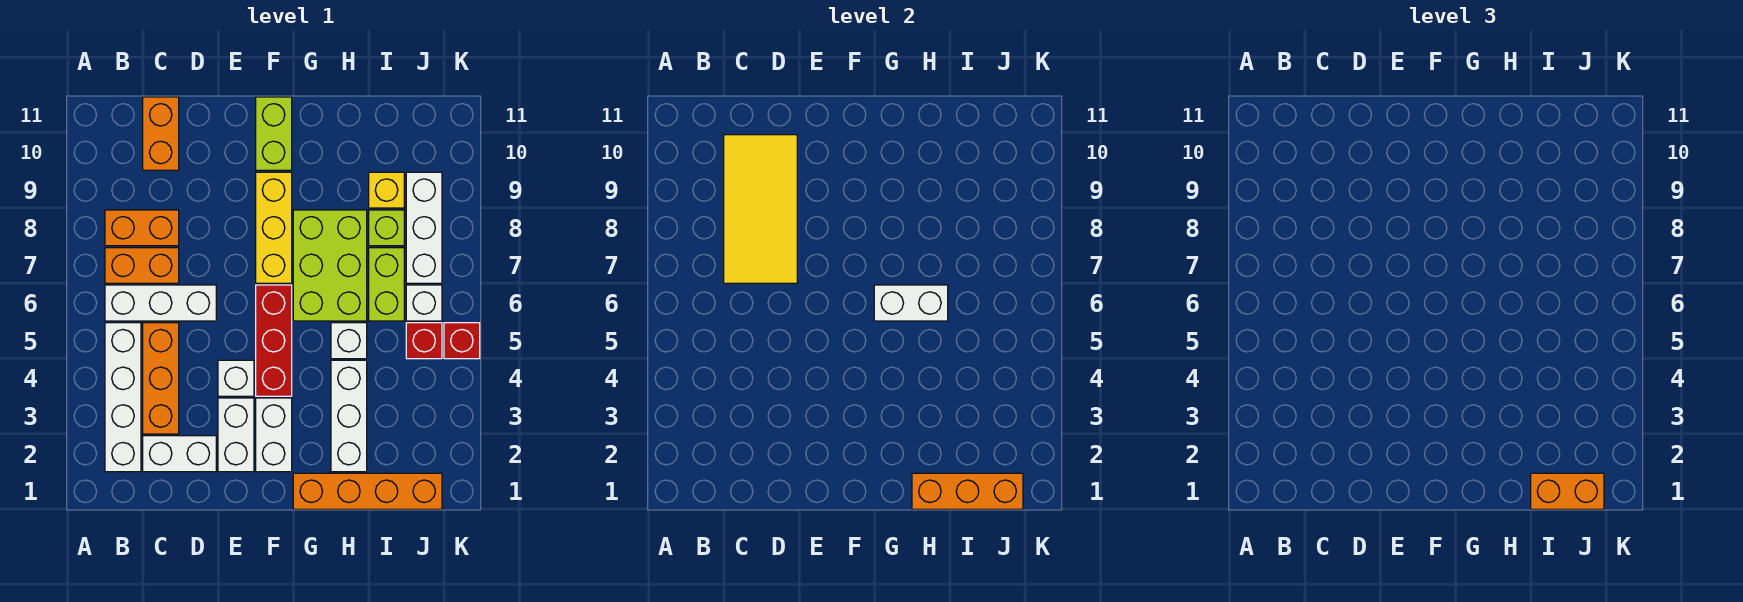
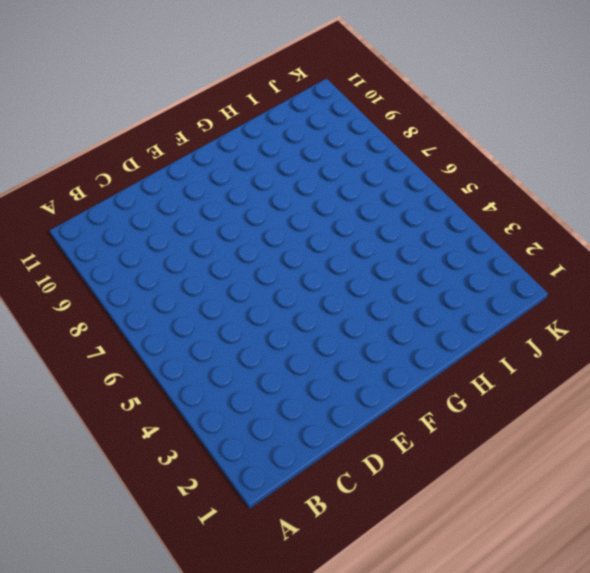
none -> white 1x4 brick [105,323,141,472]
none -> white 1x3 brick [105,285,216,321]
none -> orange 1x2 brick [105,248,179,283]

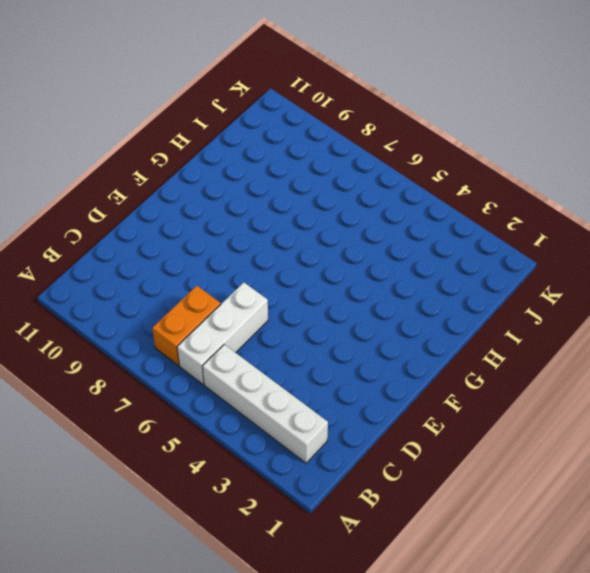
none -> orange 1x2 brick [105,210,179,246]
none -> white 1x2 brick [143,436,216,472]
none -> orange 1x3 brick [143,323,179,434]

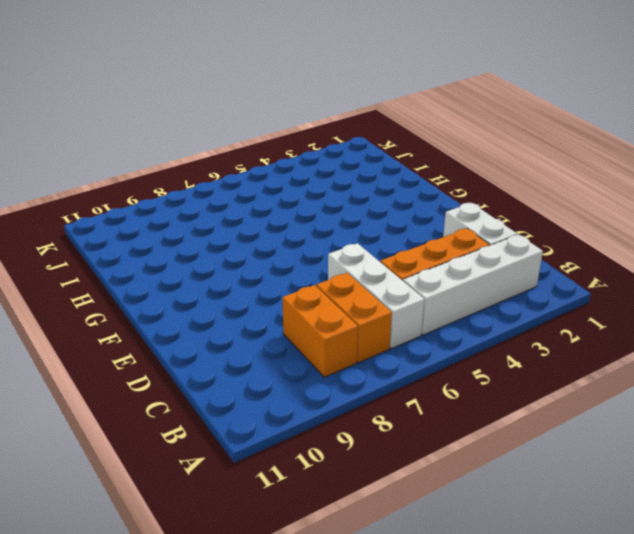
none -> orange 1x2 brick [143,97,179,170]
none -> white 1x2 brick [218,398,254,472]
none -> white 1x1 brick [218,360,254,396]

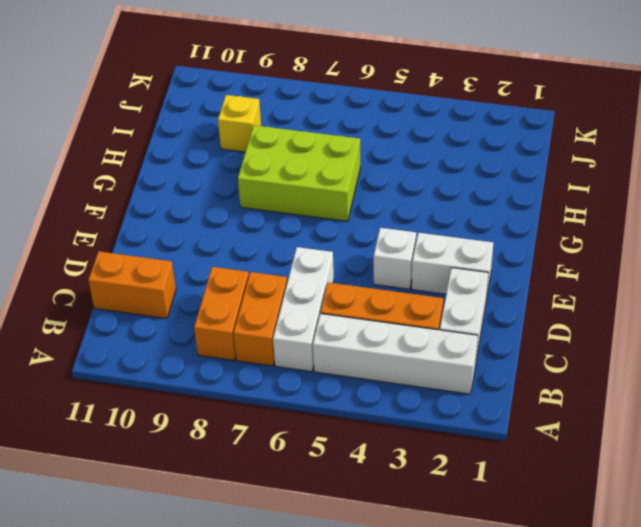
none -> white 1x2 brick [256,398,292,472]
none -> red 1x3 brick [256,285,292,396]
none -> yellow 1x3 brick [256,172,292,283]

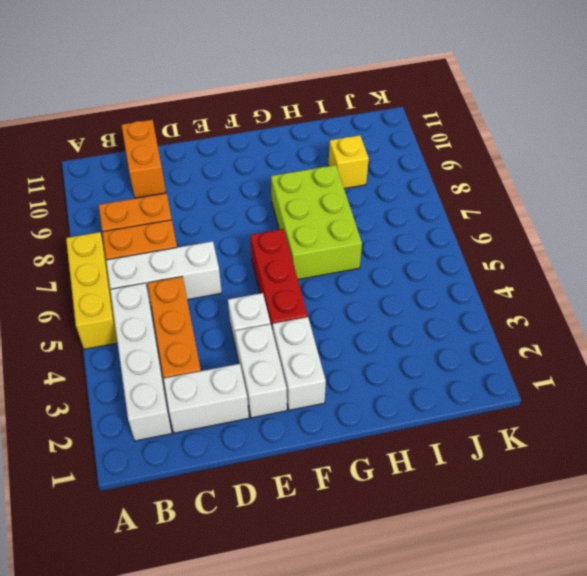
yellow 1x3 brick [66,232,117,349] -> yellow 1x3 brick moved to [256,172,292,283]
none -> lime 1x2 brick [256,97,292,170]
none -> orange 1x4 brick [293,473,442,509]
none -> white 1x3 brick [331,360,367,472]

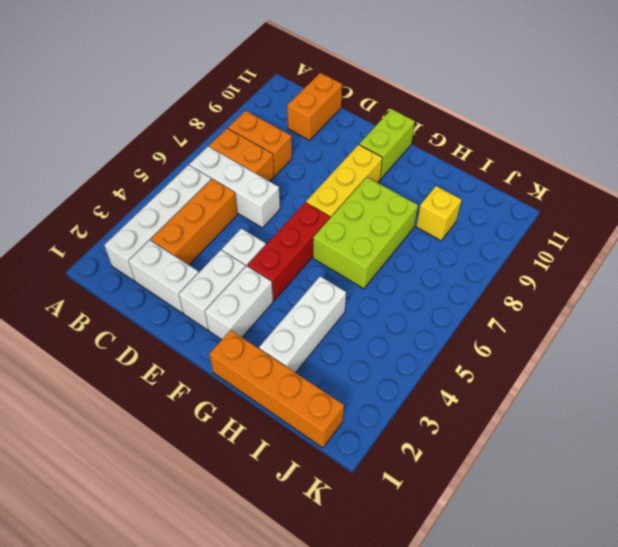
none -> white 1x1 brick [331,323,367,359]
none -> lime 1x2 brick [369,248,404,321]
none -> lime 1x1 brick [369,210,404,246]

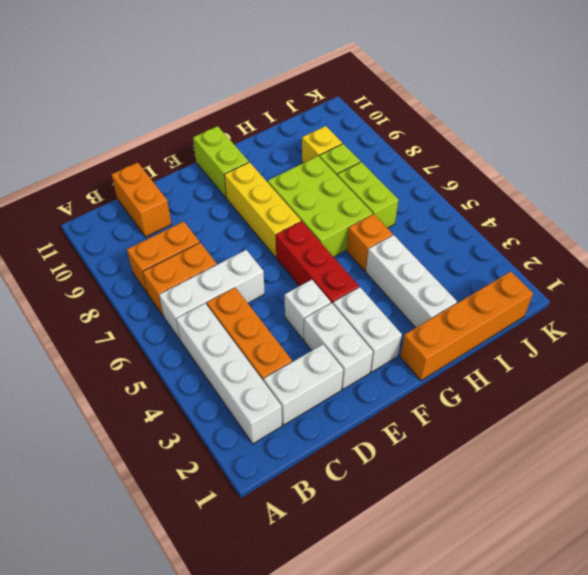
orange 1x1 brick [347,214,393,271] -> white 1x1 brick [331,323,367,359]
none -> red 1x1 brick [406,323,442,359]
none -> white 1x1 brick [406,285,442,321]
none -> white 1x3 brick [406,172,442,283]

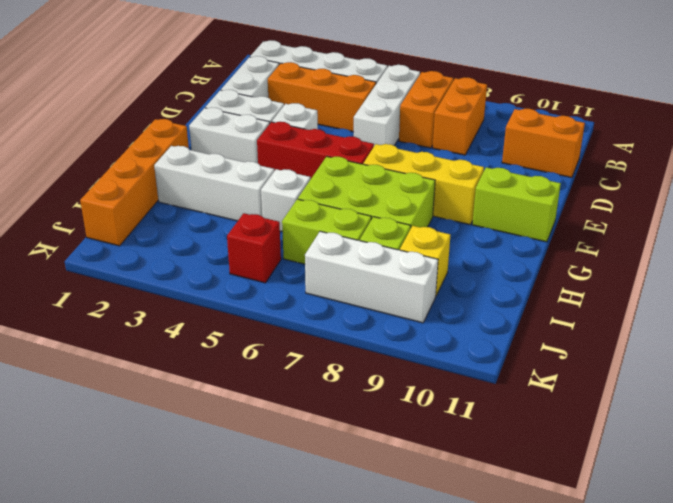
none -> white 1x1 brick [406,285,442,321]
none -> red 1x1 brick [444,323,480,359]
none -> yellow 2x4 tile [724,135,797,283]

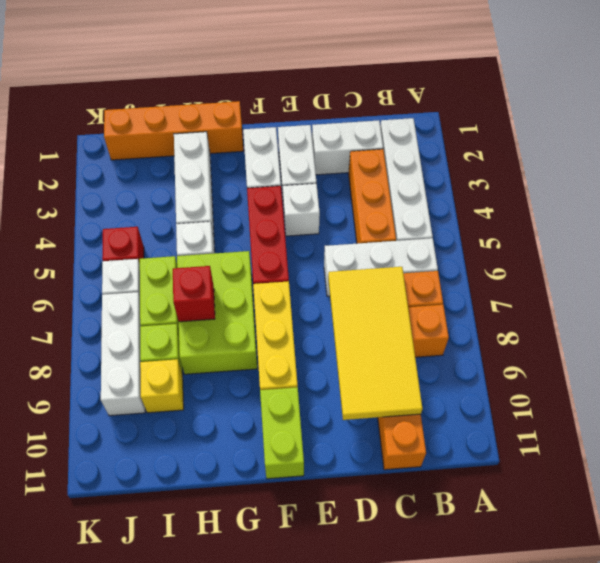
red 1x1 brick [173,266,215,322] -> red 1x1 brick moved to [444,323,480,359]
none -> white 1x2 brick [874,285,948,321]
none -> orange 1x3 brick [912,473,1023,509]
none -> orange 1x2 brick [1531,473,1604,509]

